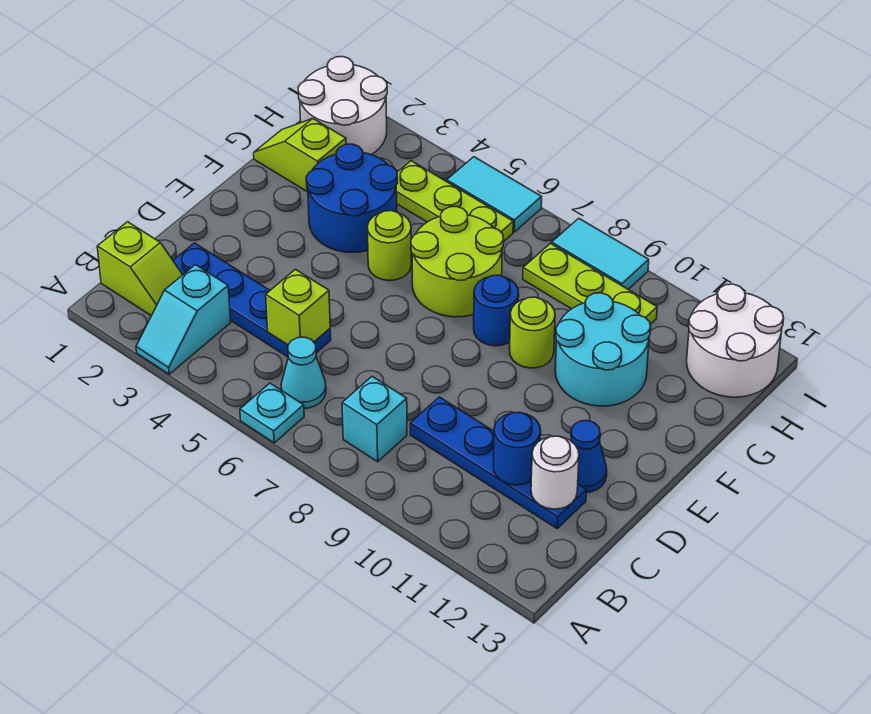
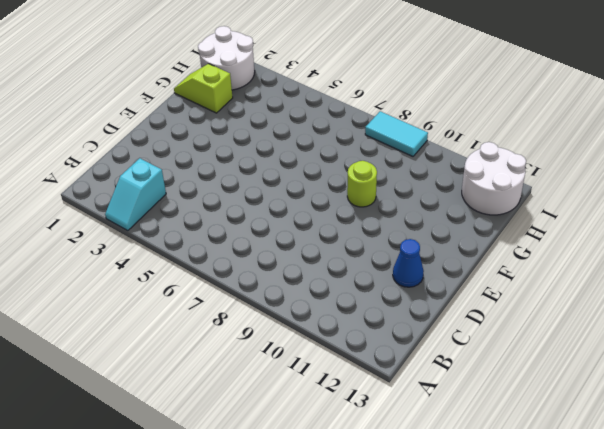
none -> cyan 1x1 plate [240,383,304,443]
none -> lime 1x2 slope [97,222,183,316]
none -> cyan 1x1 cone [281,337,326,408]

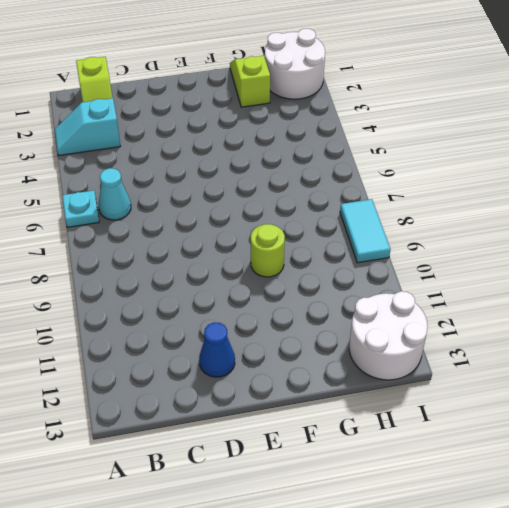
none -> cyan 1x1 brick [342,377,407,462]
none -> blue 1x4 plate [173,243,331,357]
none -> blue 1x4 plate [410,397,587,528]

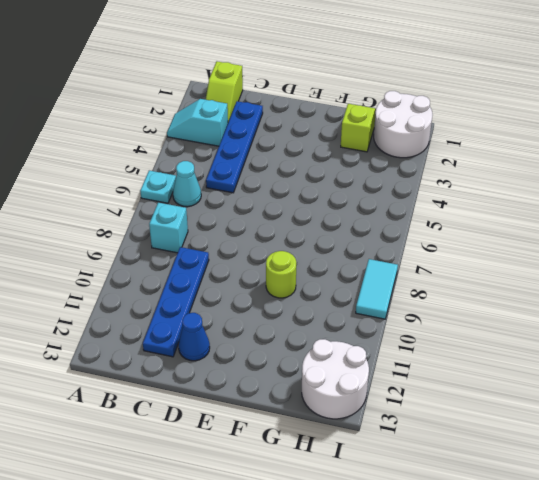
none -> blue 2x2 round brick [306,144,398,252]
none -> lime 1x1 round brick [367,211,411,281]
none -> lime 2x2 round brick [411,206,504,317]

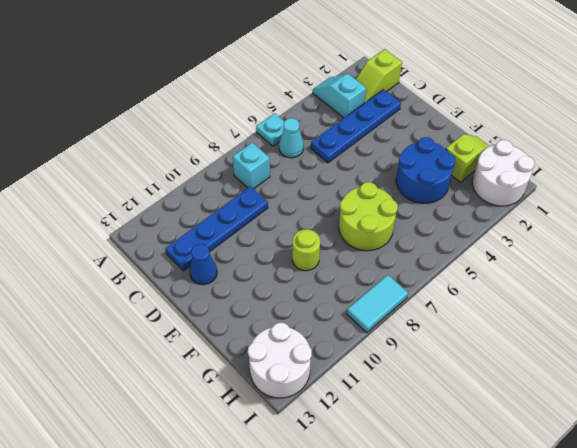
none -> lime 1x1 round brick [367,211,411,281]
none -> blue 1x1 round brick [474,275,519,346]
none -> cyan 2x2 round brick [555,293,651,406]

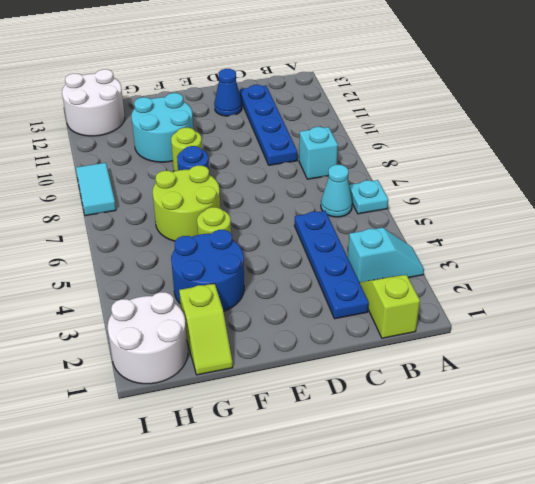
none -> lime 1x3 plate [396,161,513,241]
none -> lime 1x3 plate [523,244,657,324]
none -> cyan 1x2 tile [447,157,542,232]

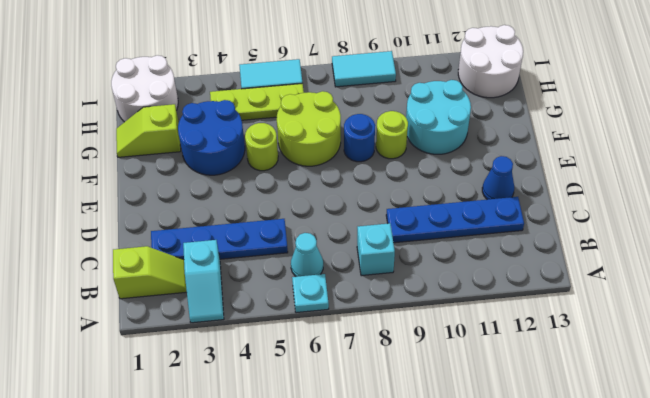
none -> lime 1x3 plate [523,244,657,324]
none -> lime 1x1 brick [266,269,330,345]
none -> blue 1x1 round brick [493,412,541,485]

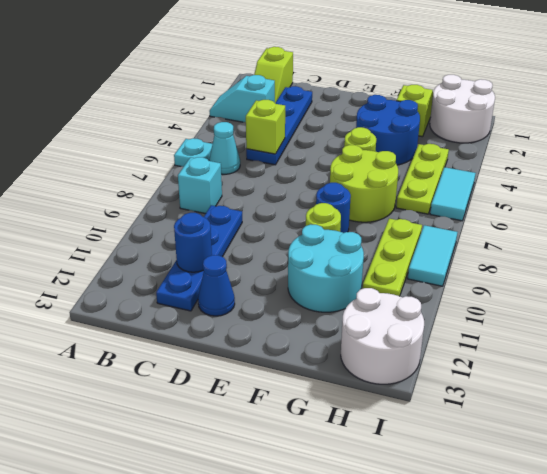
none -> white 1x1 round brick [531,436,579,509]

